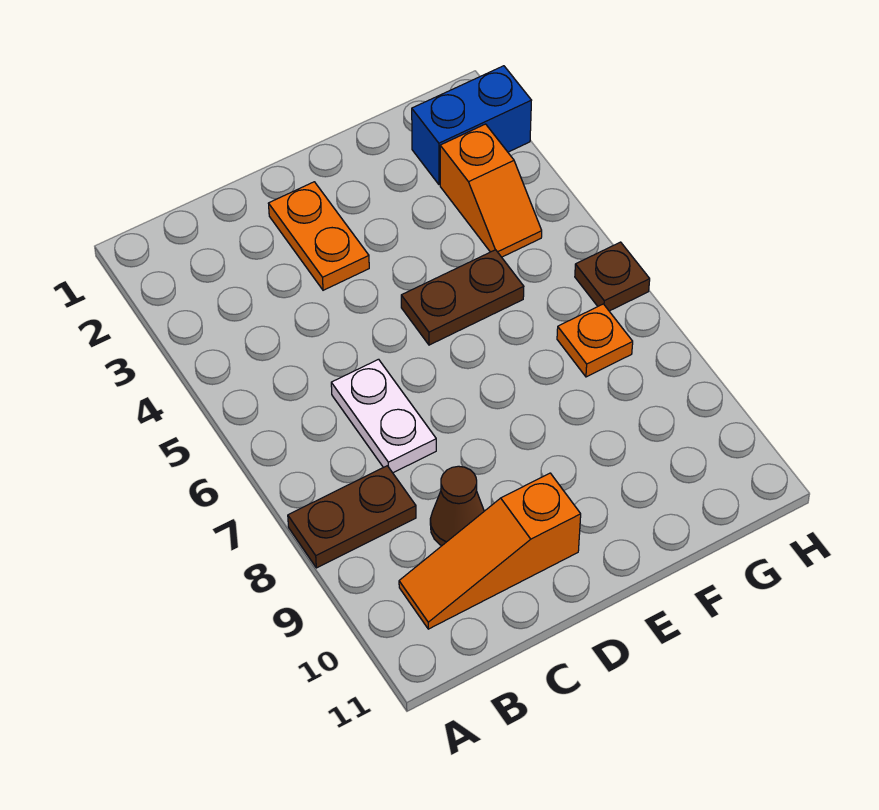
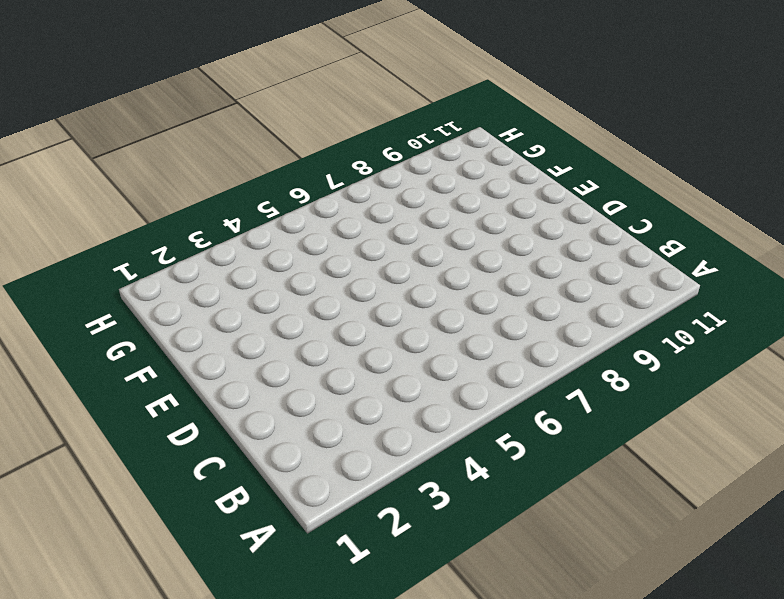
none -> brown 1x2 plate [288,466,416,568]
none -> orange 1x3 slope [399,473,581,629]

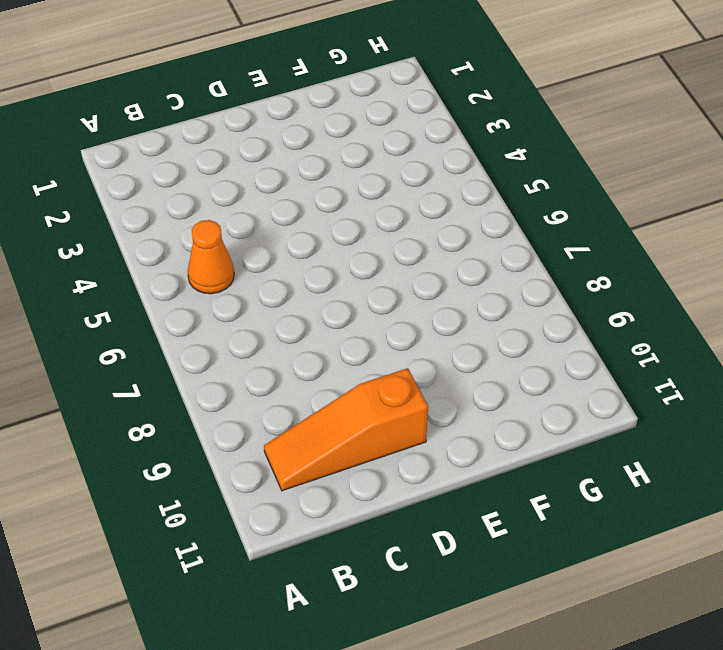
orange 1x1 cone [188,220,234,294] -> none
none -> brown 1x2 plate [288,466,416,568]
none -> white 1x2 plate [331,359,436,473]

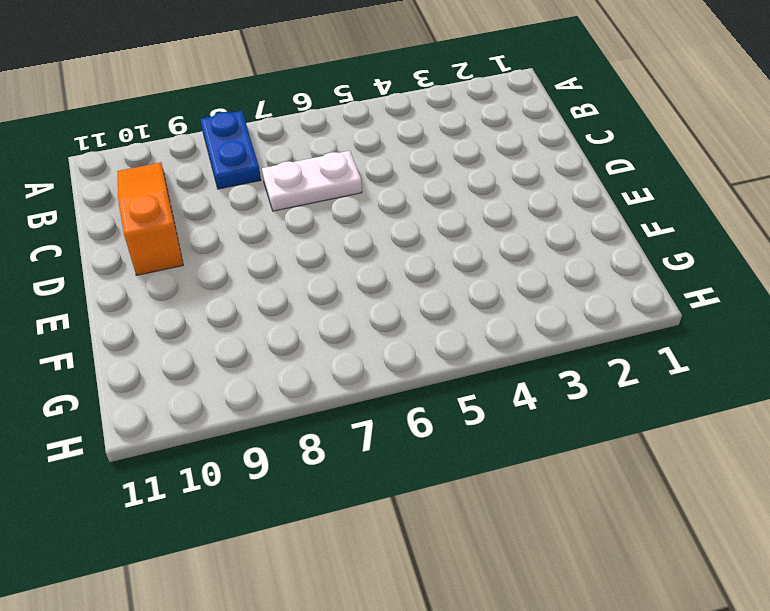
blue 1x2 plate [201,111,261,189] -> brown 1x2 plate [288,466,416,568]
none -> brown 1x1 cone [430,466,484,546]
none -> orange 1x2 plate [269,182,369,290]

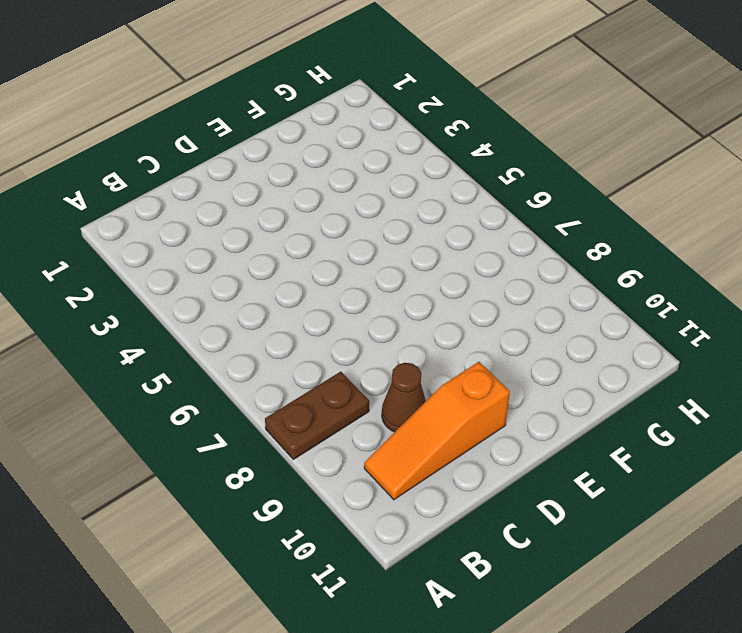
none -> white 1x2 plate [331,359,436,473]
none -> orange 1x2 plate [269,182,369,290]

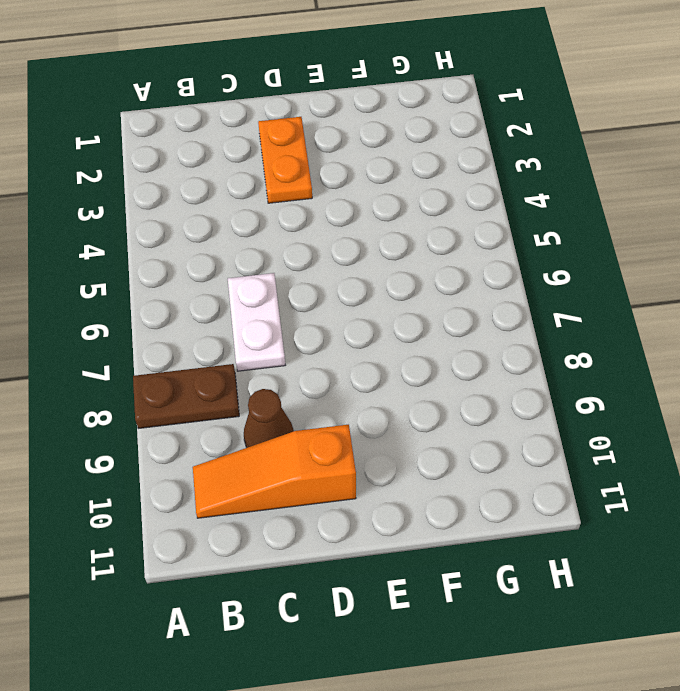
none -> brown 1x2 plate [401,250,524,345]
none -> blue 1x2 brick [412,66,531,184]

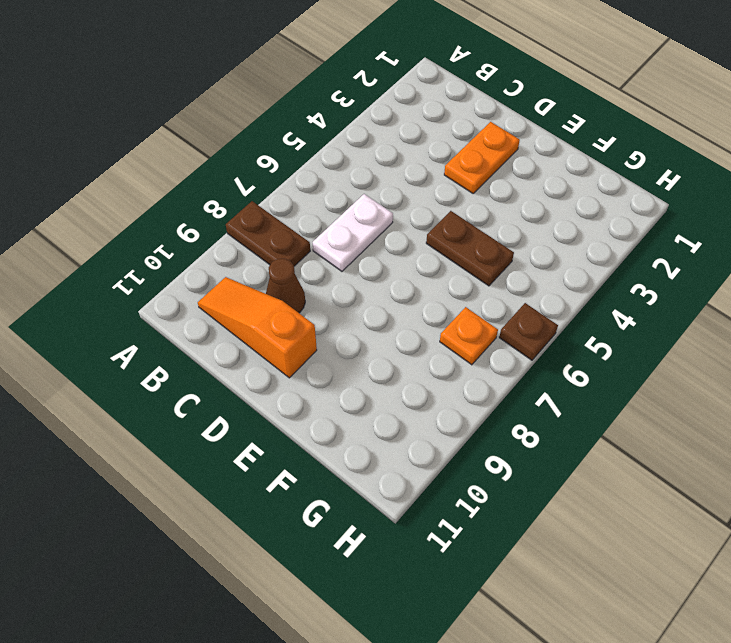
none -> blue 1x2 brick [412,66,531,184]
none -> orange 1x2 slope [440,124,542,257]

